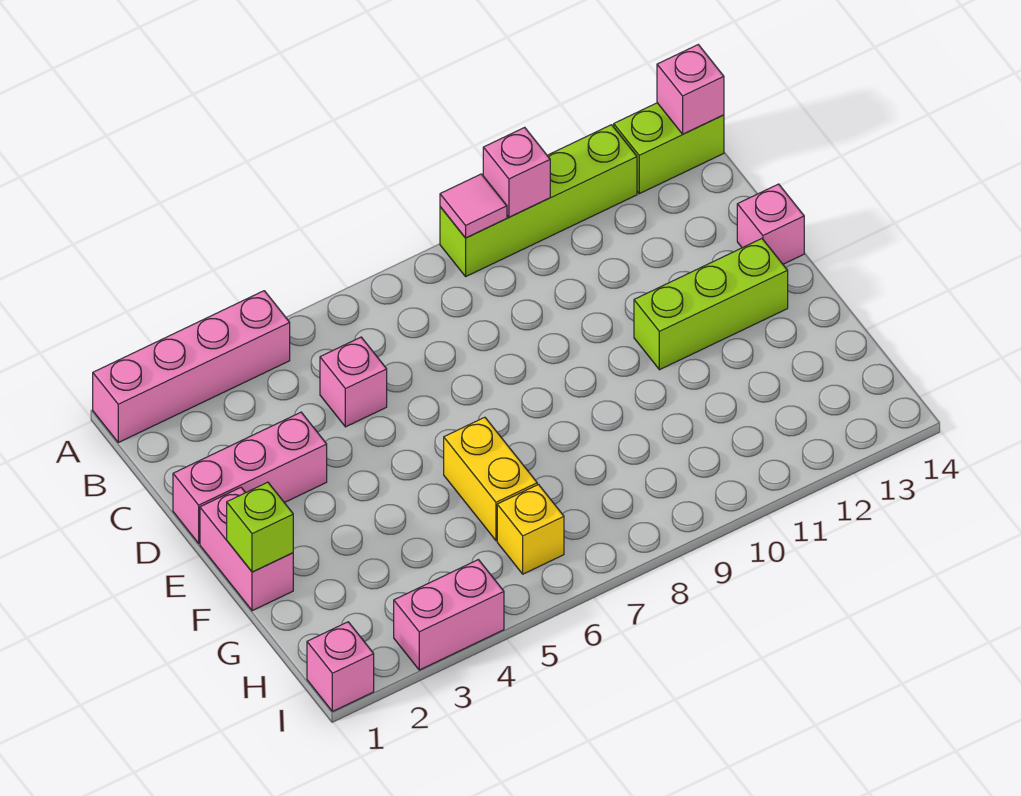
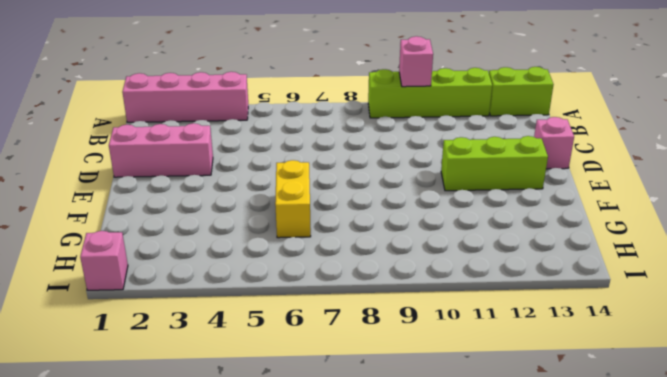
none -> pink 1x1 brick [320,337,387,427]
none -> pink 1x2 brick [200,488,293,611]
none -> yellow 1x1 brick [497,485,564,574]

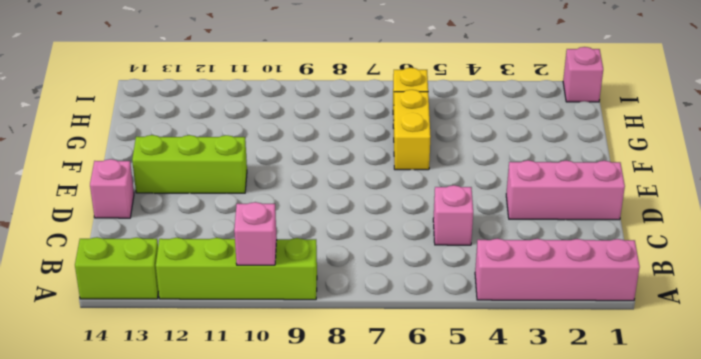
none -> pink 1x2 brick [200,488,293,611]
none -> pink 1x2 brick [394,560,504,670]
none -> pink 1x1 tile [440,174,507,238]

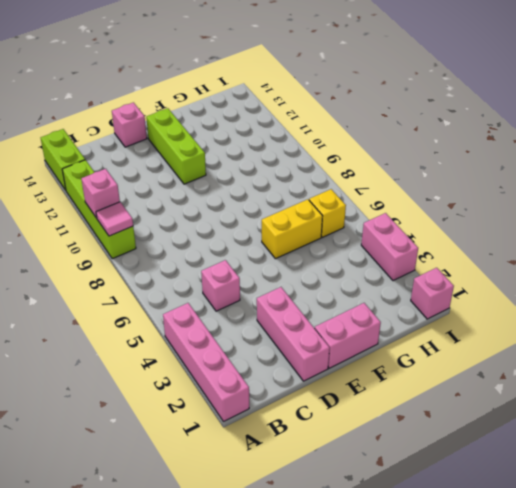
none -> pink 1x1 brick [657,45,724,134]
none -> lime 1x1 brick [227,482,293,572]

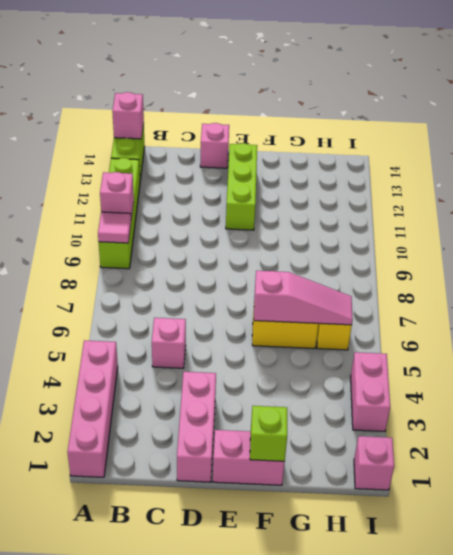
pink 1x3 slope [254,271,353,325] -> none

